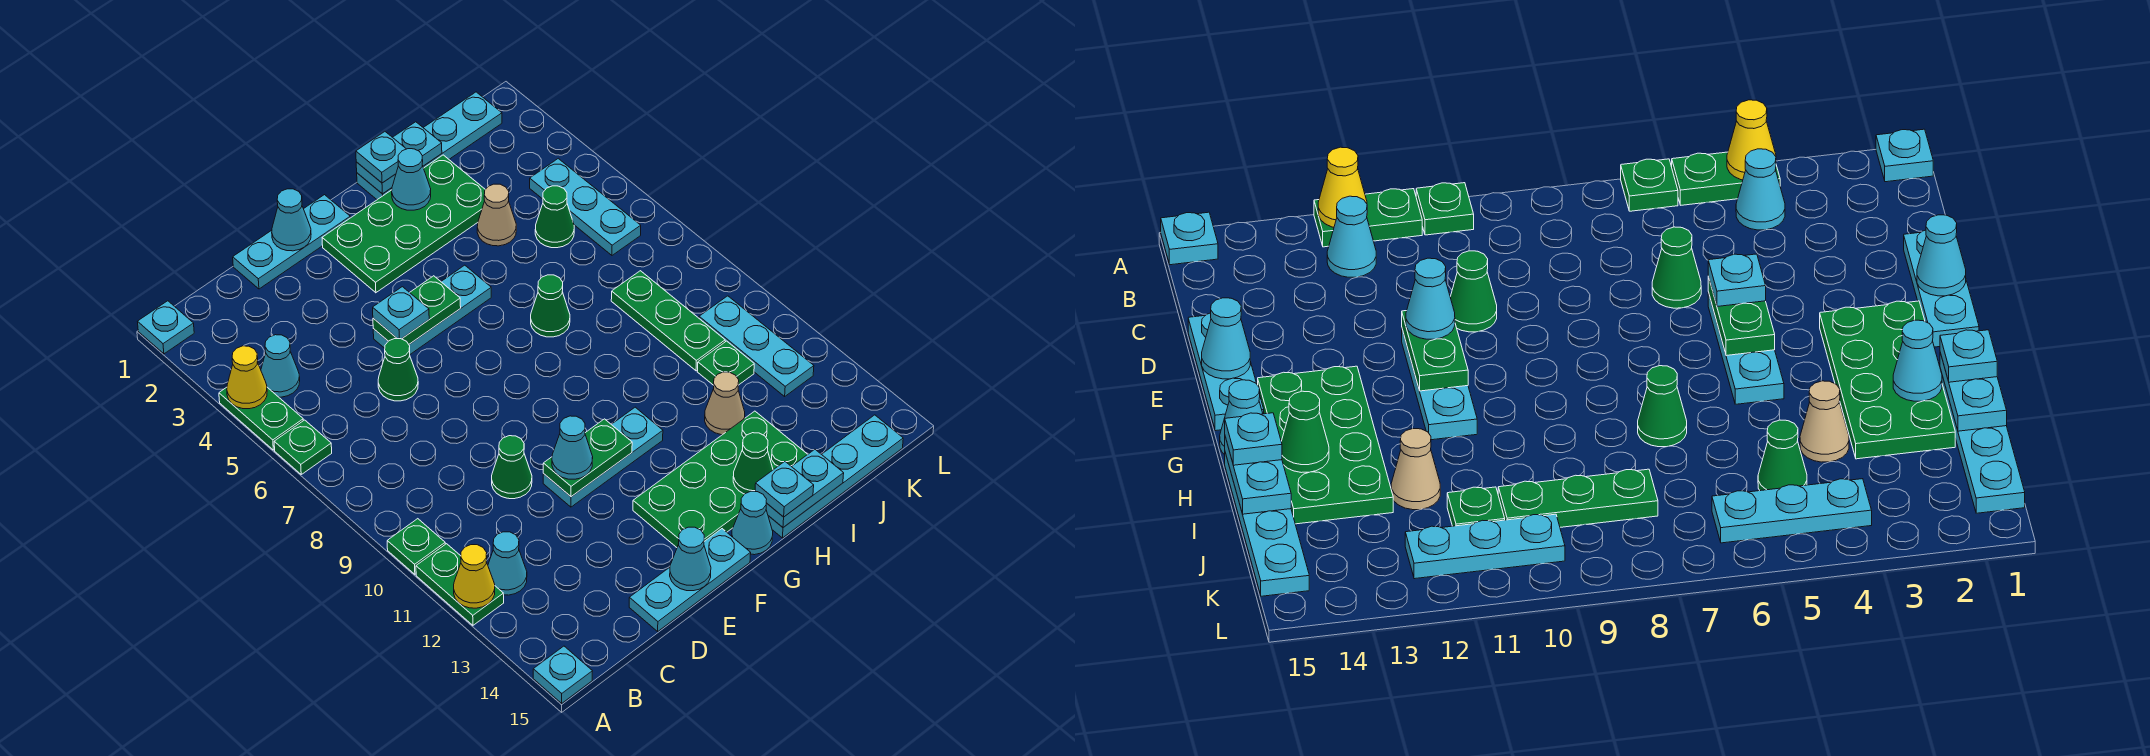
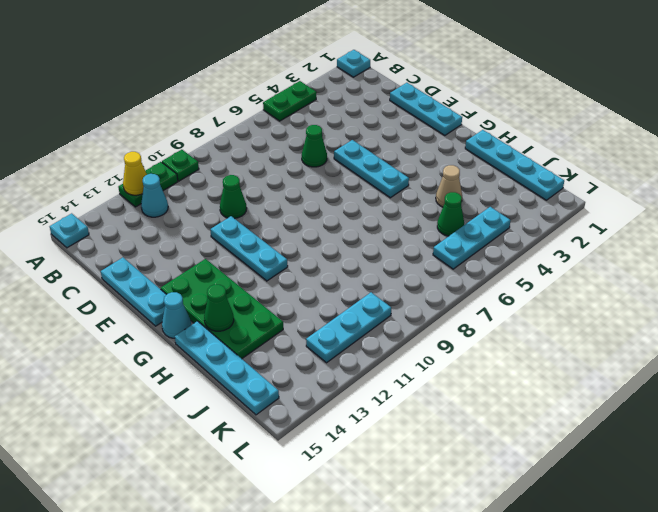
none -> green 1x1 plate [274,420,332,474]
none -> cyan 1x1 cone [261,335,300,397]
none -> green 2x4 plate [322,155,485,293]
none -> green 1x1 cone [531,275,570,337]

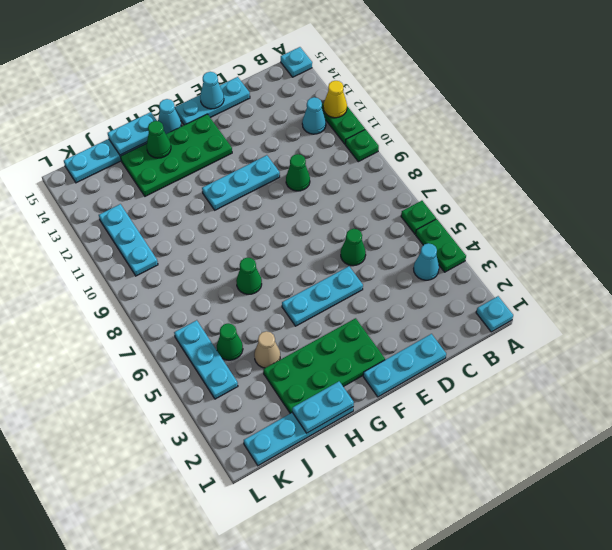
none -> tan 1x1 cone [705,372,745,435]
none -> green 1x3 plate [611,271,725,371]
none -> green 1x1 plate [697,341,754,385]
none -> yellow 1x1 cone [227,346,267,409]

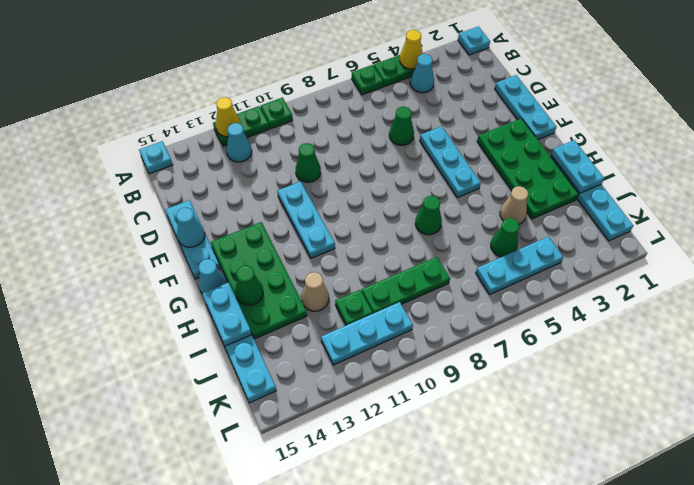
none -> cyan 1x1 cone [272,189,311,251]
none -> green 1x2 plate [373,276,461,344]
none -> green 1x2 plate [543,419,632,497]
none -> cyan 1x1 cone [392,149,431,210]

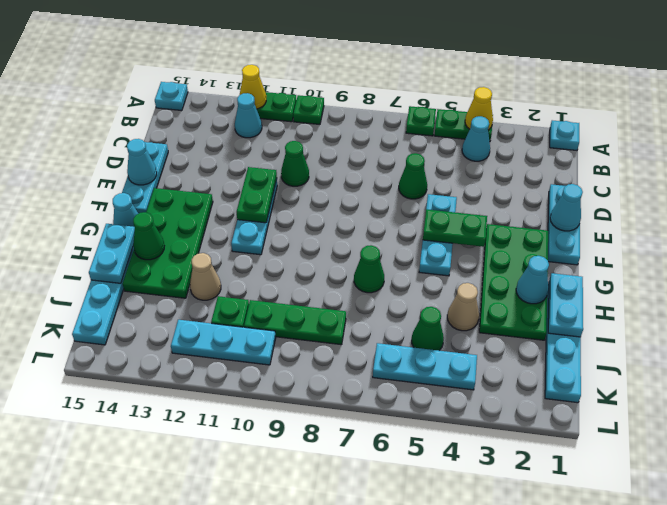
green 1x2 plate [423,209,487,247] -> green 1x2 plate turned to [373,276,461,344]
none -> cyan 1x1 plate [373,287,429,339]
none -> cyan 1x1 cone [552,416,593,479]
none -> cyan 1x1 plate [356,132,406,183]
none -> cyan 1x1 plate [755,462,814,517]

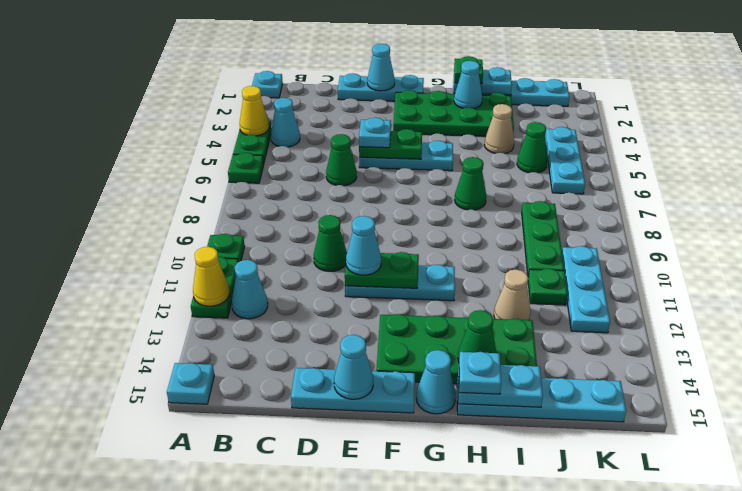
green 1x1 plate [454,56,483,84] -> cyan 1x1 plate [356,132,406,183]

